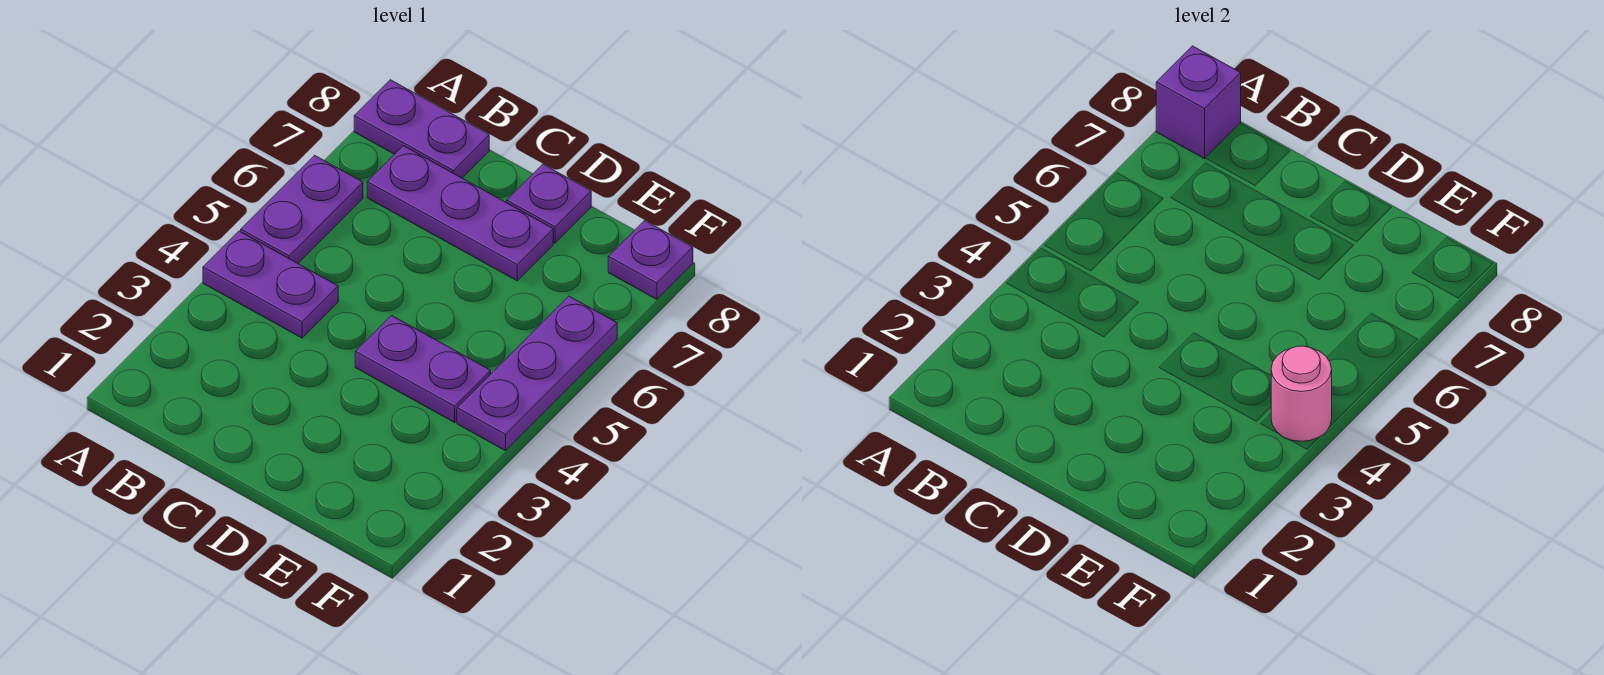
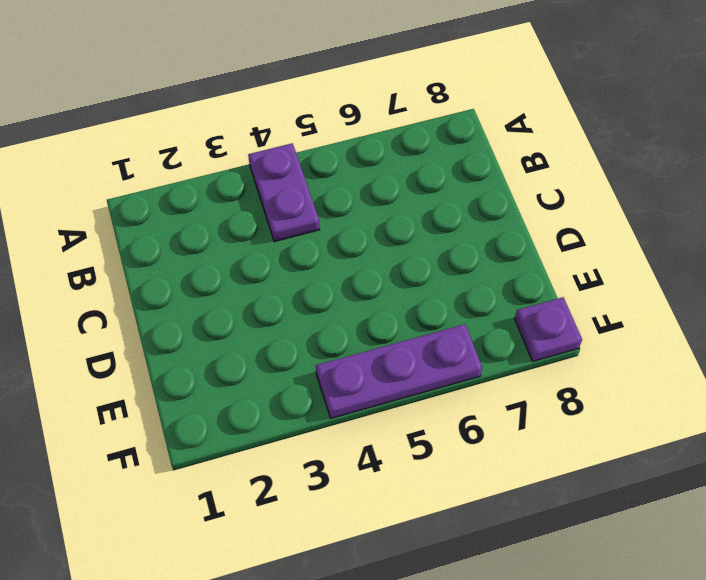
none -> purple 1x2 plate [241,155,363,263]
none -> purple 1x2 plate [354,80,489,178]

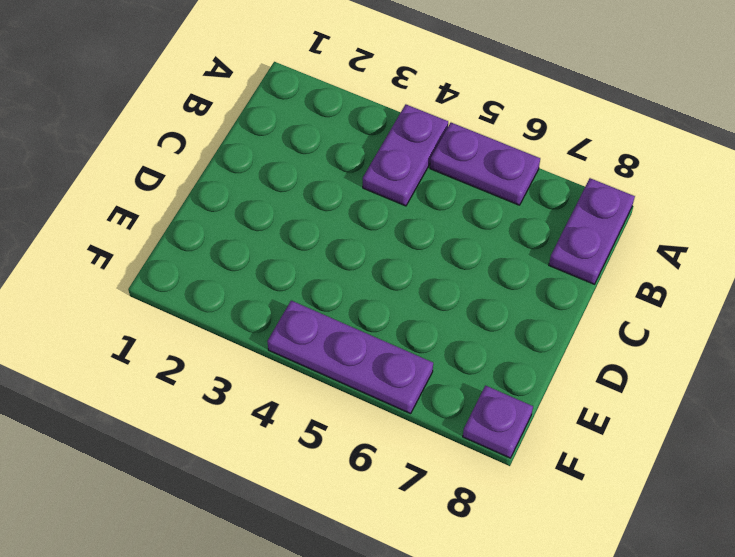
none -> purple 1x3 plate [367,146,553,281]
none -> purple 1x2 plate [355,316,491,422]

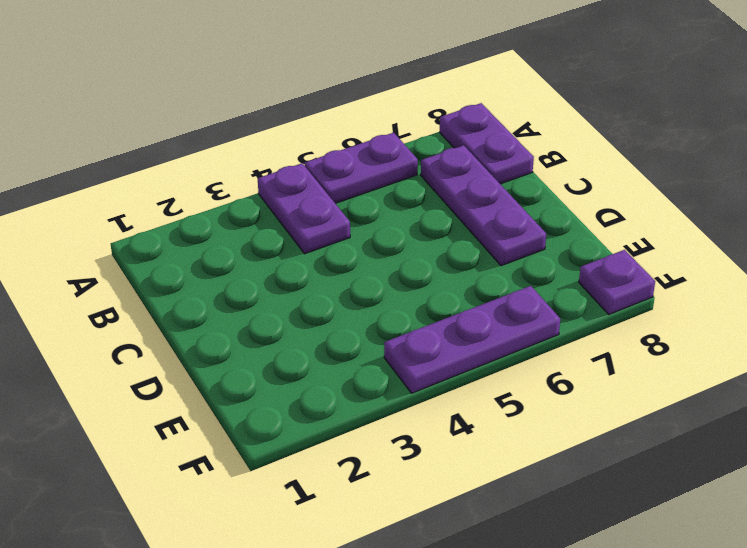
none -> purple 1x2 plate [355,316,491,422]
none -> purple 1x1 plate [507,164,591,243]

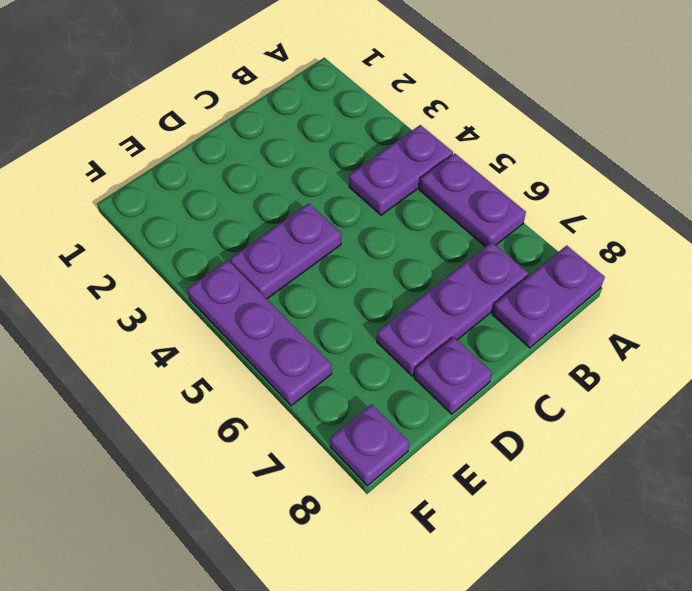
none -> purple 1x1 brick [1156,46,1241,159]
none -> pink 1x1 round brick [1271,346,1332,441]

